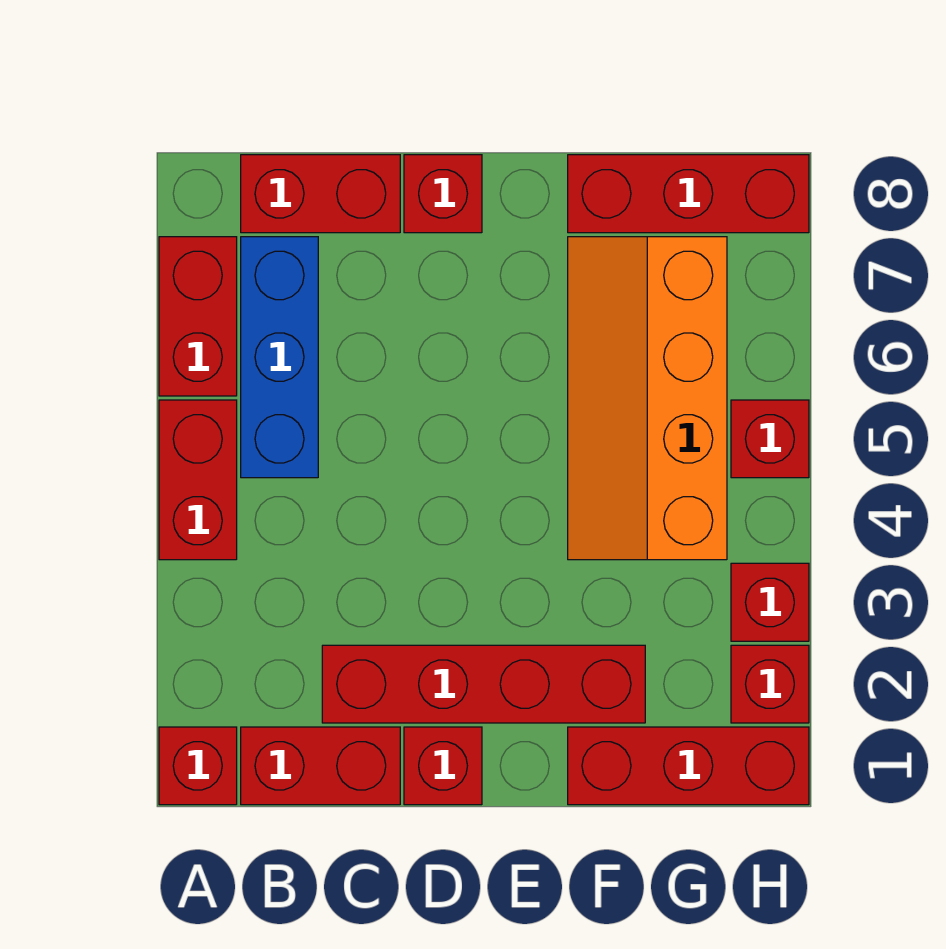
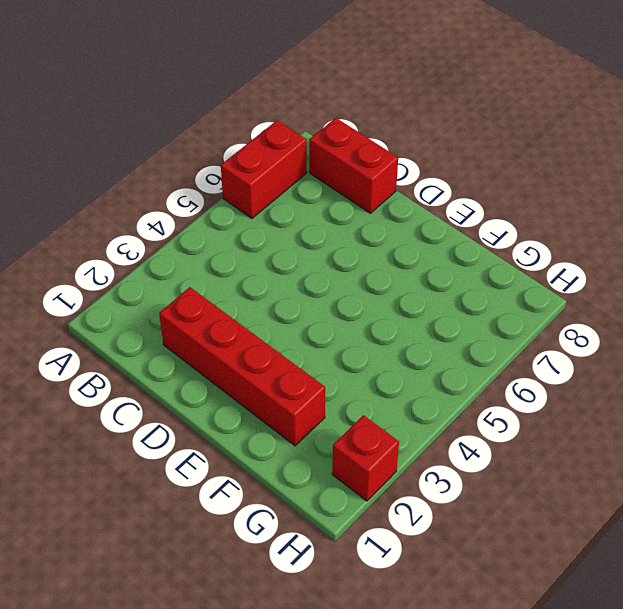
none -> red 1x1 brick [159,727,237,805]
none -> red 1x2 brick [159,400,237,560]
none -> red 1x2 brick [241,727,400,805]

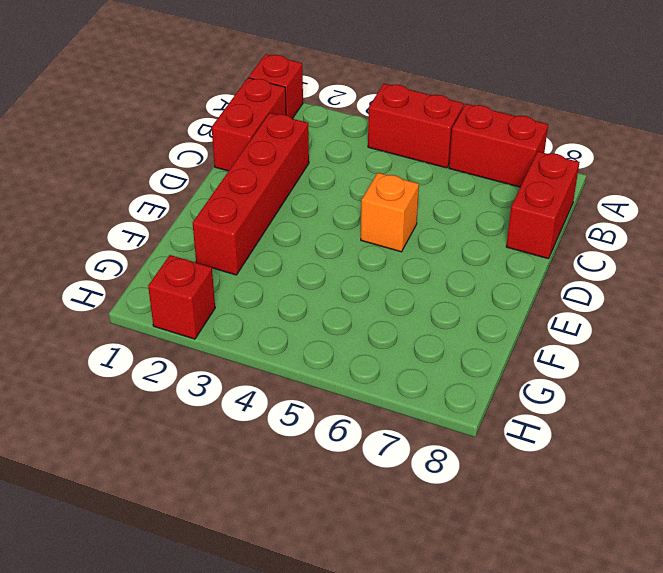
orange 1x1 brick [361,173,419,252] -> none
none -> blue 1x3 brick [241,237,318,478]
none -> red 1x1 brick [404,727,482,805]
none -> red 1x1 brick [404,155,482,233]

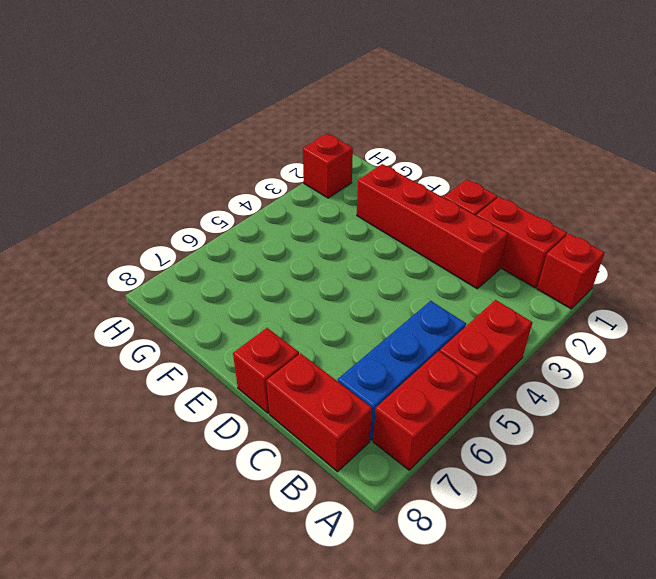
none -> red 1x3 brick [568,727,809,805]
none -> orange 2x4 slope [568,237,727,560]
none -> red 1x3 brick [568,155,809,233]

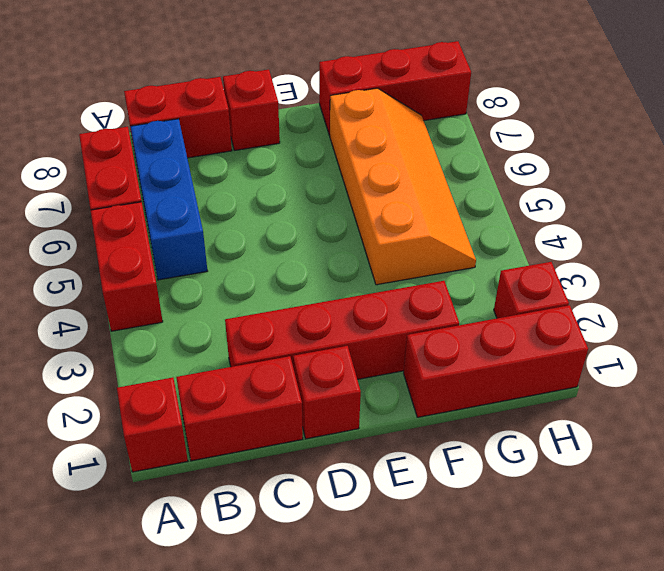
orange 2x4 slope [330,88,476,285] -> orange 2x4 slope turned to [568,237,727,560]
none -> red 1x1 brick [731,563,809,641]
none -> red 1x1 brick [731,400,809,478]

